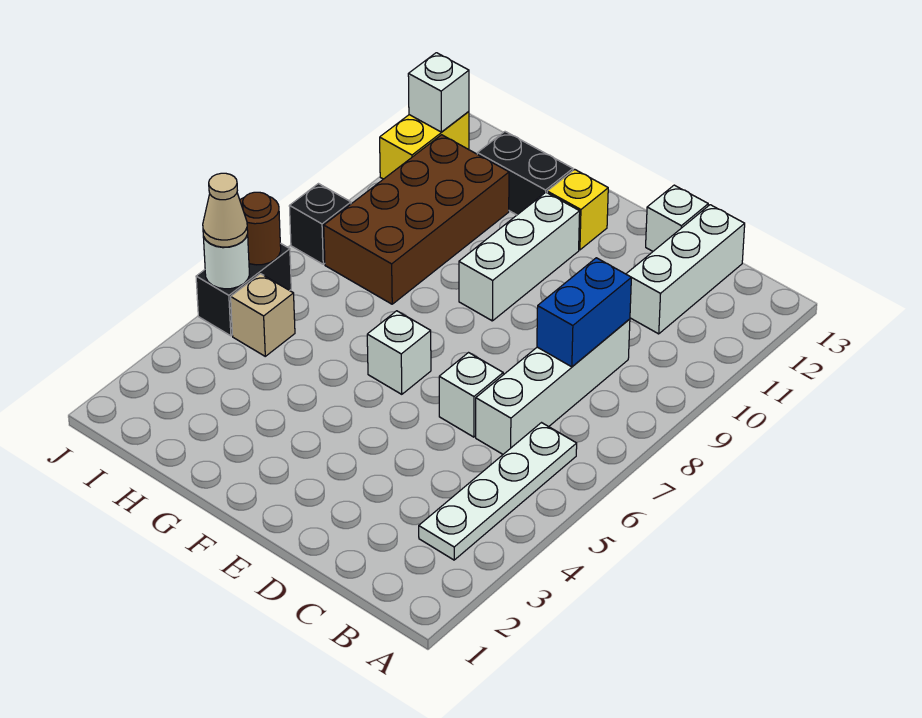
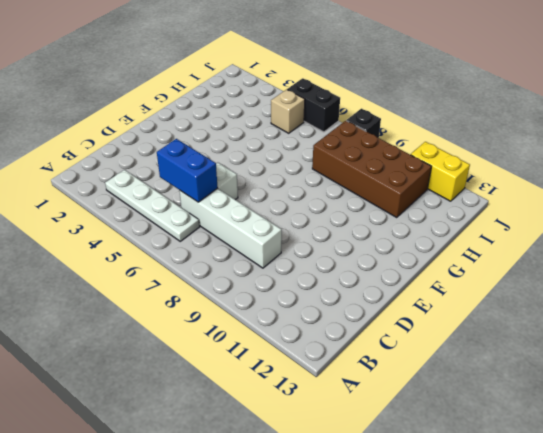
blue 1x2 brick [157,139,218,202] -> blue 1x2 brick moved to [537,258,631,367]
none -> white 1x3 brick [626,205,745,334]
none -> white 1x1 brick [646,185,708,251]
none -> white 1x1 brick [367,311,431,394]

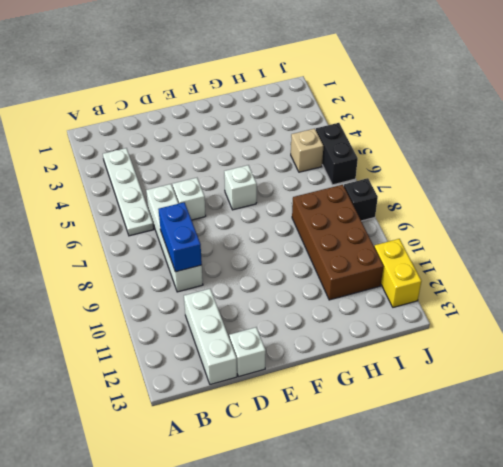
none -> white 1x3 brick [459,192,580,321]
none -> yellow 1x1 brick [547,169,608,250]
none -> black 1x2 brick [477,132,573,215]

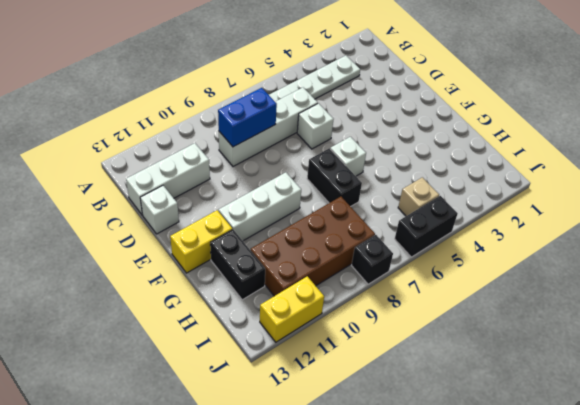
black 1x2 brick [307,148,362,207] -> none
yellow 1x2 brick [170,210,232,273] -> yellow 1x1 brick [547,169,608,250]
none -> white 1x1 round brick [203,234,249,289]
none -> brown 1x1 round brick [240,192,281,265]
none -> white 1x1 brick [408,53,469,132]

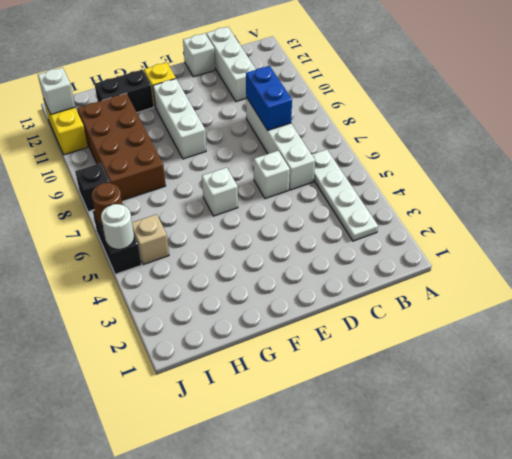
none -> tan 1x1 cone [203,173,248,247]

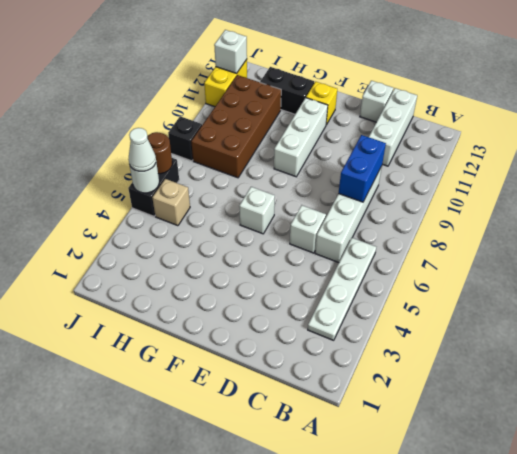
white 1x1 cone [128,128,156,171] -> tan 1x1 cone [203,173,248,247]

